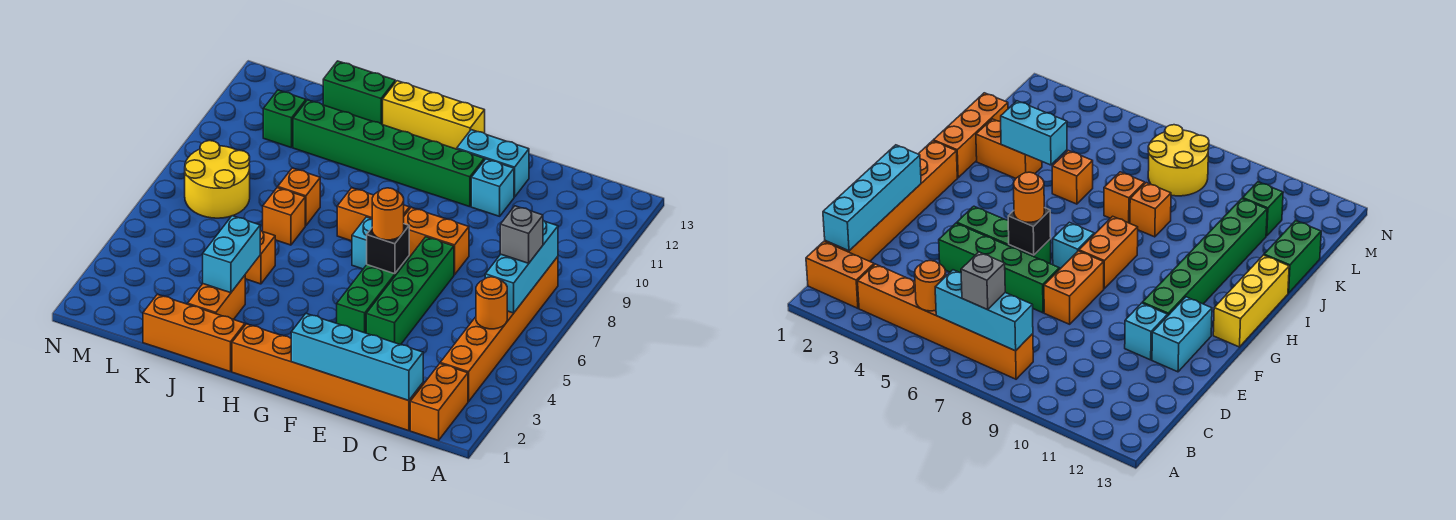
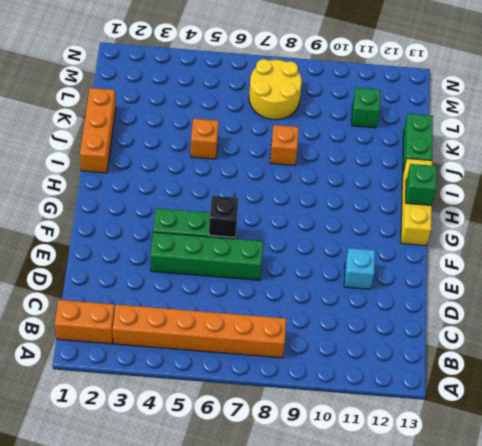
green 1x1 brick [406,164,437,206] -> none
none -> orange 1x6 brick [232,324,423,431]
none -> orange 1x2 brick [404,208,469,275]
none -> cyan 1x2 brick [457,130,529,197]

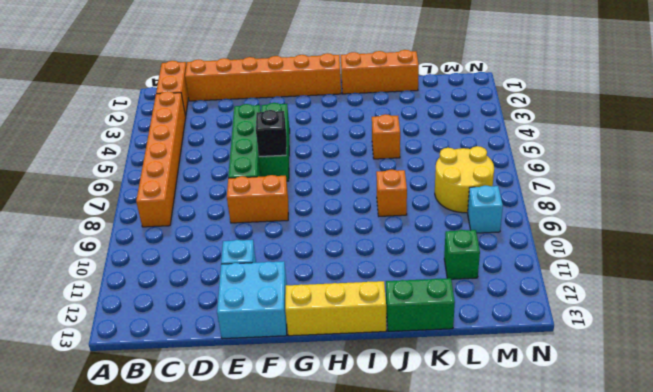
cyan 2x2 brick [217,261,287,339] -> cyan 1x2 brick [457,130,529,197]
cyan 1x1 brick [468,185,503,233] -> cyan 1x1 brick moved to [352,217,372,269]
none -> green 1x6 brick [293,100,484,207]
none -> orange 1x2 brick [337,188,410,241]
none -> orange 1x2 brick [188,275,245,320]

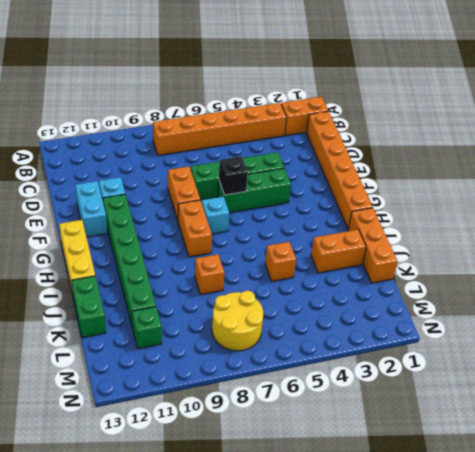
none -> orange 1x1 brick [263,188,305,245]
none -> orange 1x1 round brick [476,277,507,329]
none -> cyan 1x3 brick [485,220,558,313]

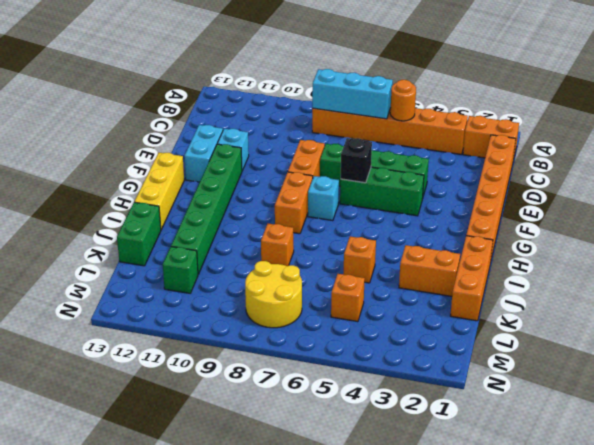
orange 1x1 brick [331,274,365,322] -> orange 1x1 brick moved to [263,188,305,245]
none -> cyan 1x4 brick [291,314,423,401]
none -> cyan 1x2 brick [203,216,260,293]
none -> grey 1x1 brick [500,206,543,263]

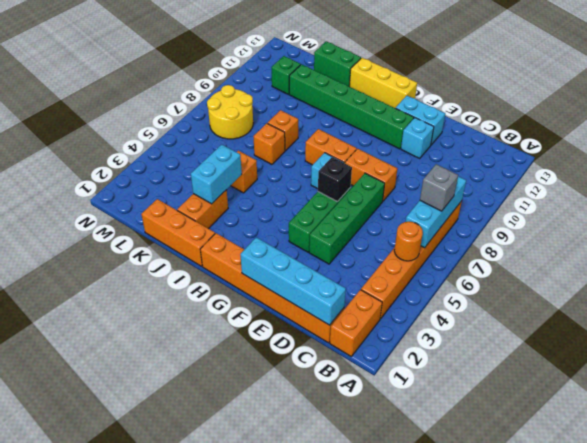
none -> orange 1x1 round brick [372,188,404,240]

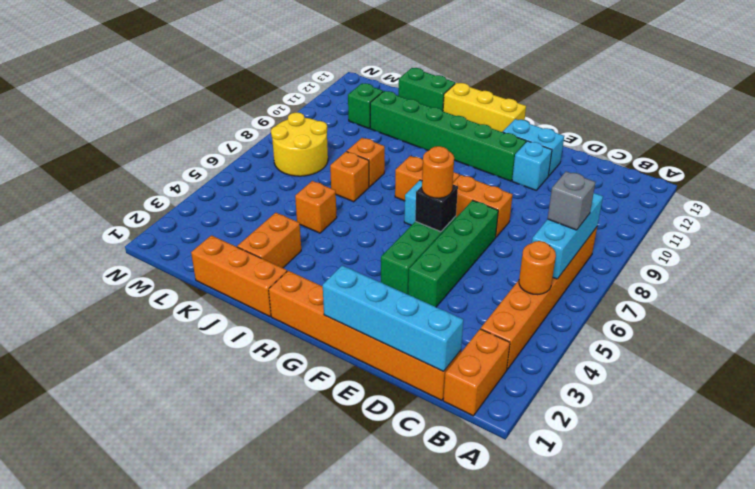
none -> cyan 1x2 brick [203,216,260,293]

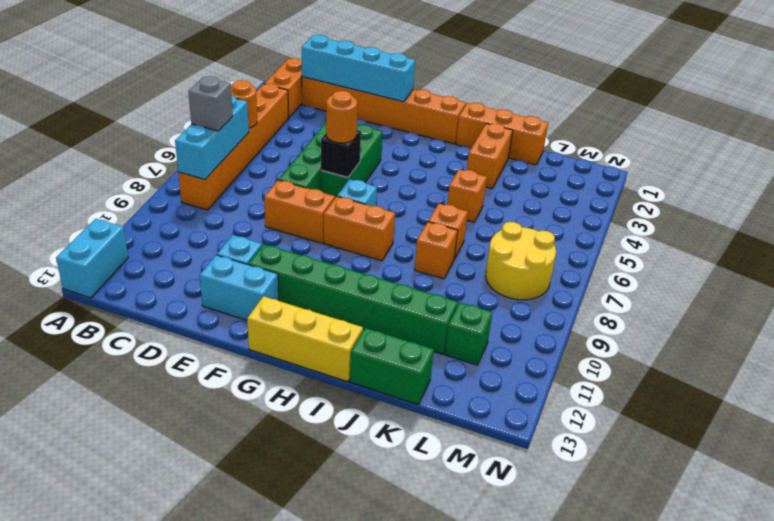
cyan 1x2 brick [56,219,128,298] -> cyan 1x2 brick moved to [203,216,260,293]

